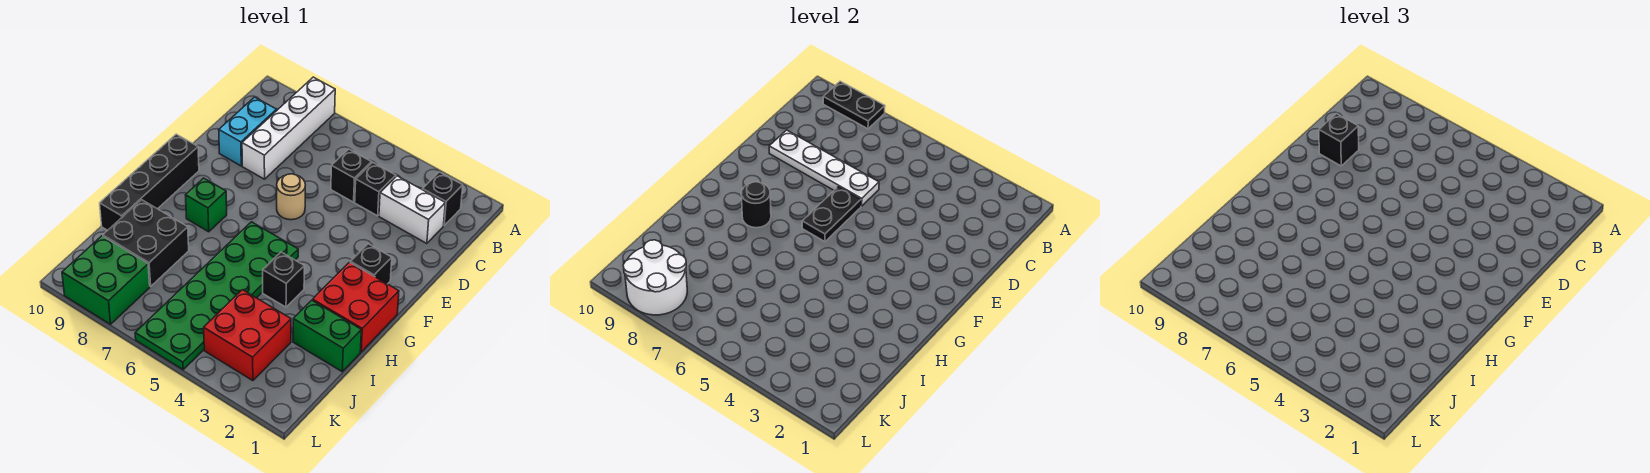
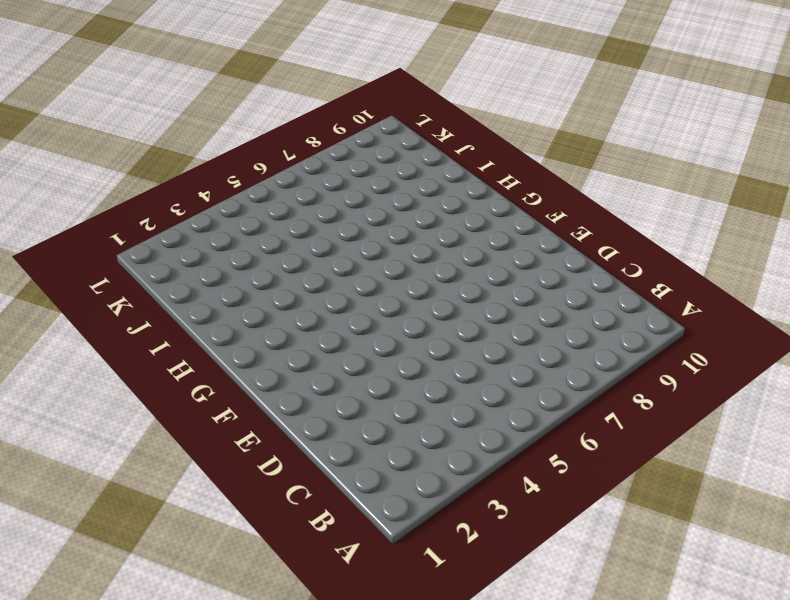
none -> white 1x4 brick [242,77,335,179]
none -> black 1x1 brick [423,172,463,225]
none -> white 1x2 brick [379,176,445,244]

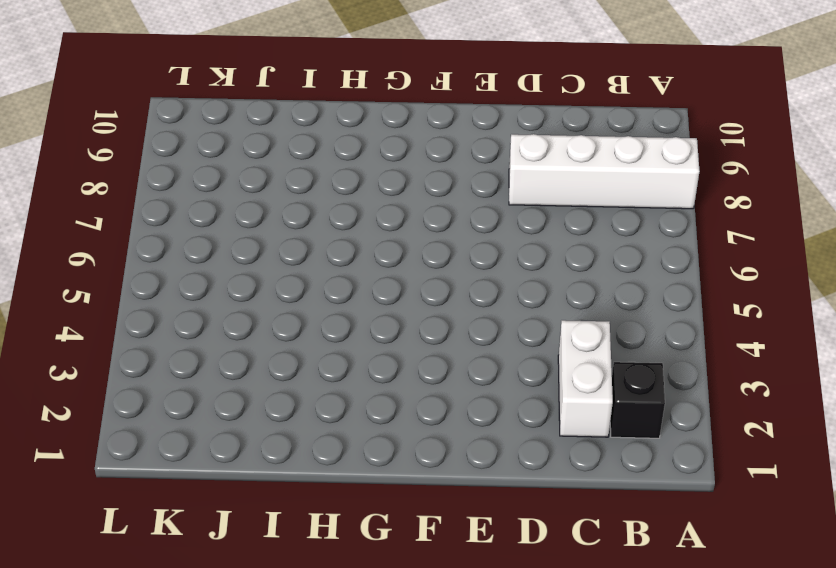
none -> black 1x1 brick [355,163,396,216]
none -> black 1x1 brick [331,149,371,202]
none -> cyan 1x2 brick [219,97,277,166]

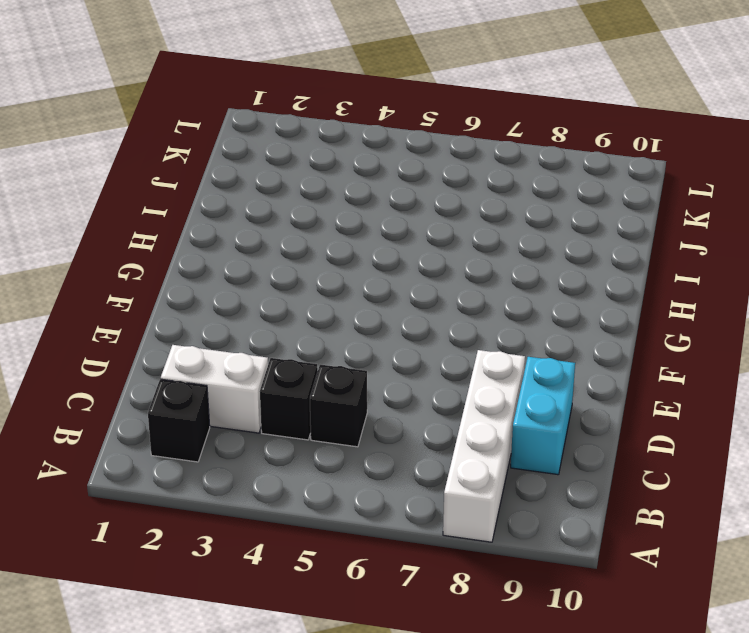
none -> tan 1x1 round brick [277,174,305,220]
none -> black 1x1 brick [350,244,392,284]
none -> black 1x4 brick [100,134,199,230]

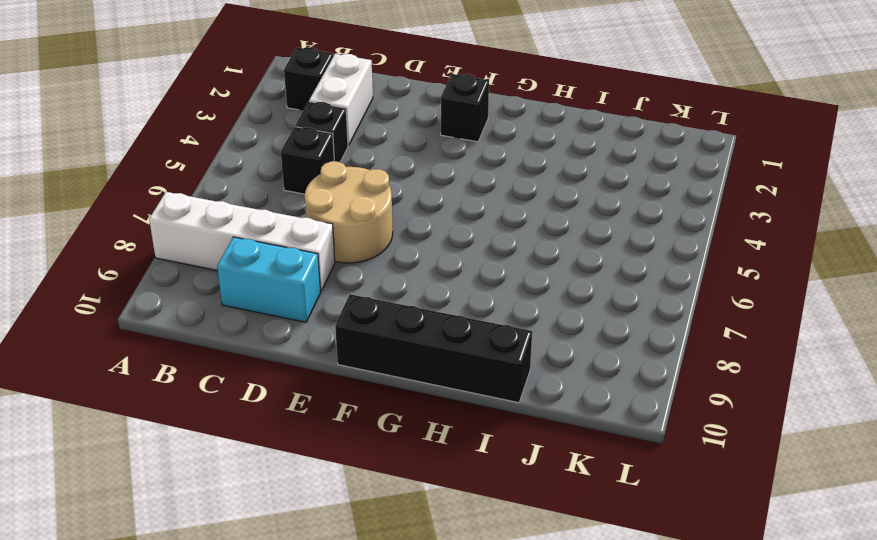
tan 2x2 round brick [305,161,393,263] -> tan 1x1 round brick [277,174,305,220]
none -> red 2x2 brick [313,262,399,352]
none -> green 2x6 plate [135,222,298,370]
none -> green 1x1 brick [185,178,227,232]

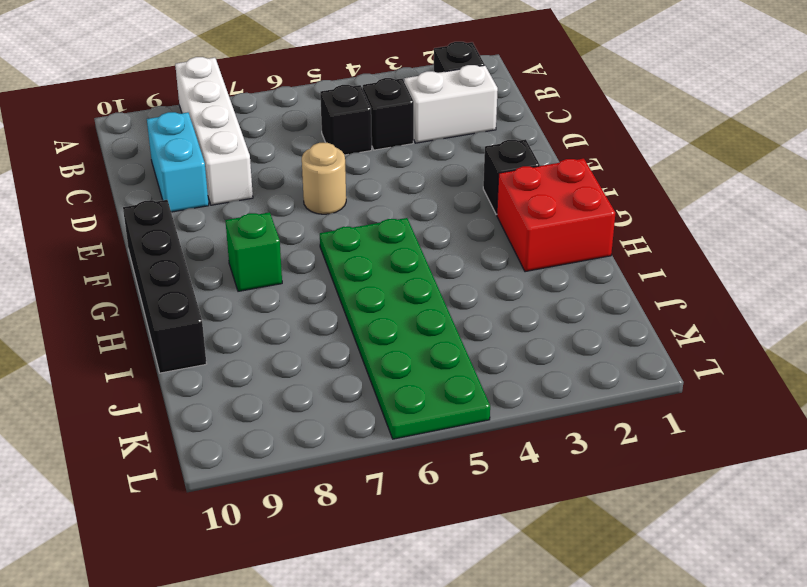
none -> black 1x1 brick [263,252,304,307]
none -> green 1x2 brick [293,300,361,372]
none -> black 2x2 brick [103,200,189,286]

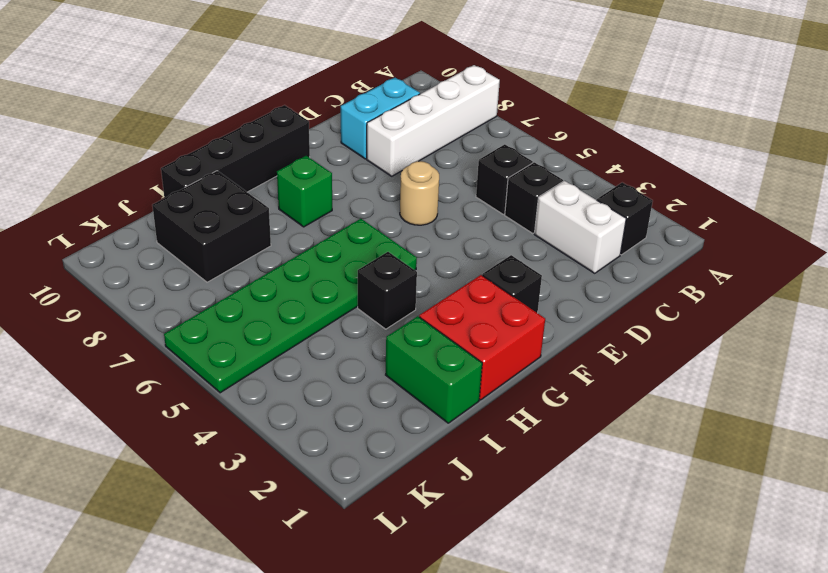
none -> red 2x2 brick [204,290,291,381]
none -> green 2x2 brick [62,236,150,324]
none -> black 1x2 plate [823,81,885,129]

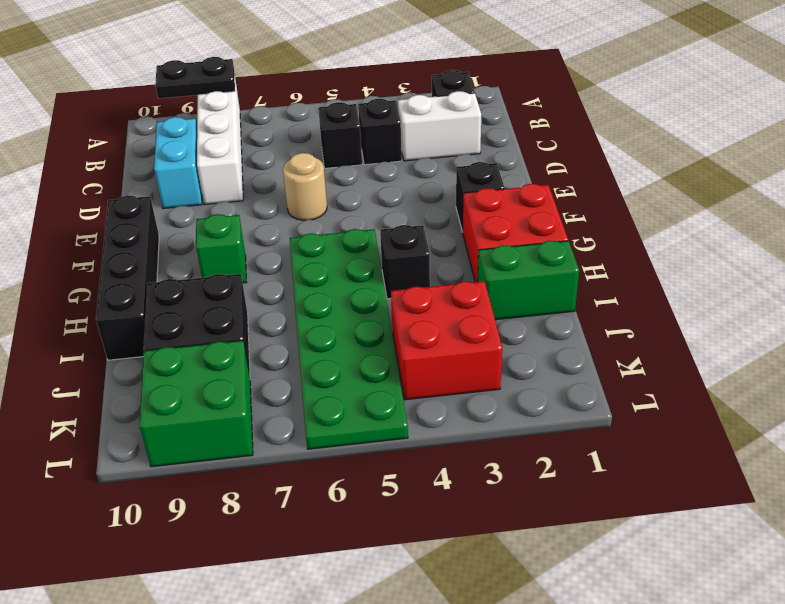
none -> white 1x4 plate [769,130,879,206]
none -> black 1x2 plate [802,187,861,242]
none -> black 1x1 round brick [741,182,771,228]

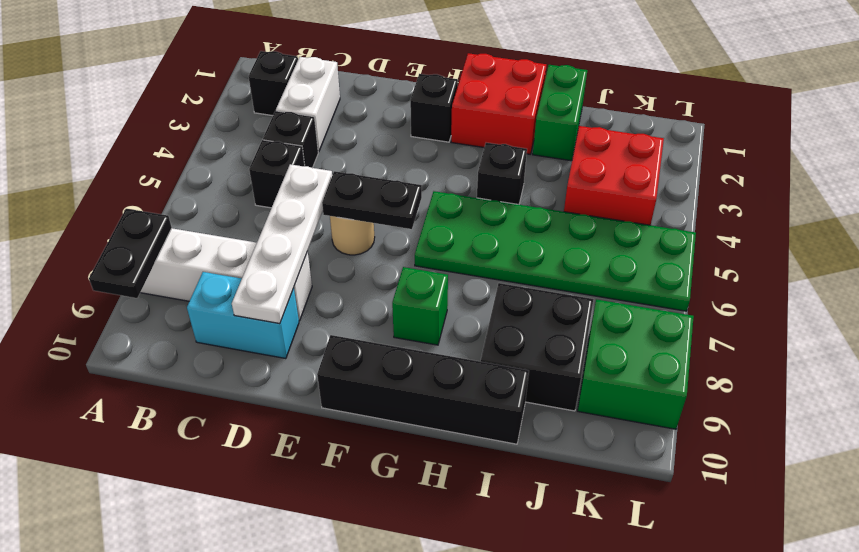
none -> black 1x1 round brick [741,182,771,228]
none -> white 2x2 round brick [623,240,687,315]
none -> black 1x1 brick [1319,114,1359,166]

